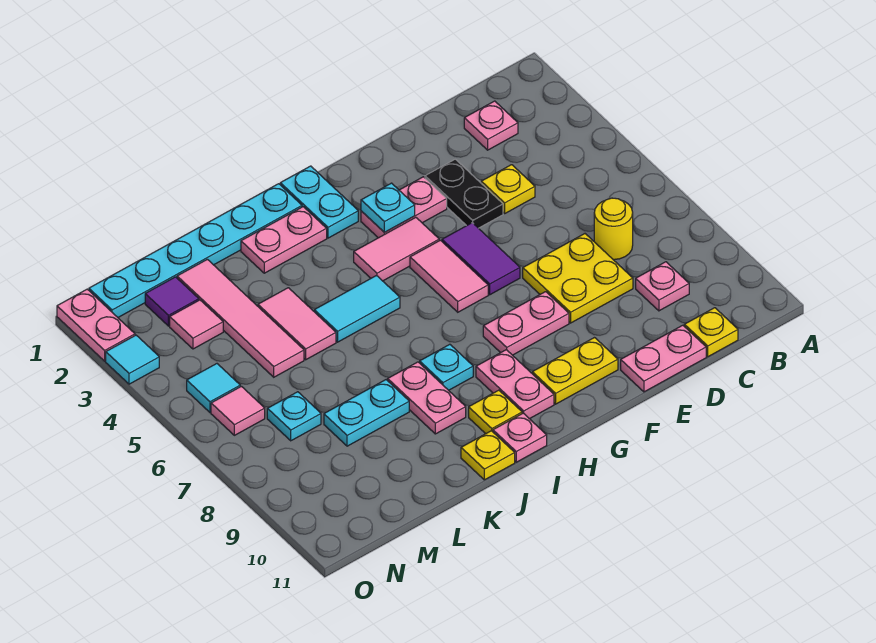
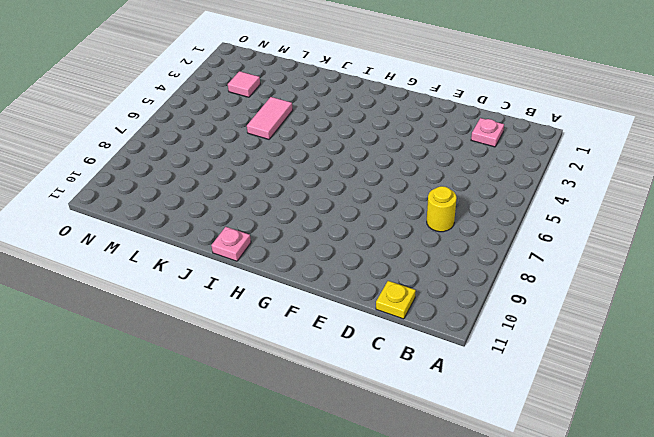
none -> pink 1x1 plate [636,262,689,311]
none -> yellow 1x1 plate [481,165,535,213]
none -> yellow 2x2 plate [523,234,633,323]
none -> pink 1x2 plate [621,325,706,392]

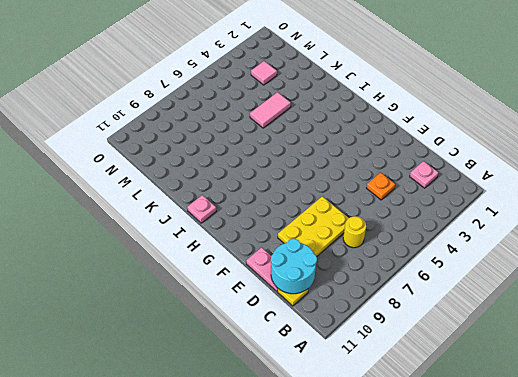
cyan 2x2 round brick [271,239,317,294] -> none
orange 1x1 plate [367,173,395,200] -> yellow 1x1 plate [481,165,535,213]
yellow 2x3 plate [278,196,348,257] -> yellow 2x2 plate [523,234,633,323]
none -> pink 1x1 plate [636,262,689,311]
none -> black 1x2 plate [425,159,503,228]
none -> pink 1x2 plate [361,177,447,238]
none -> purple 1x2 tile [442,223,520,295]

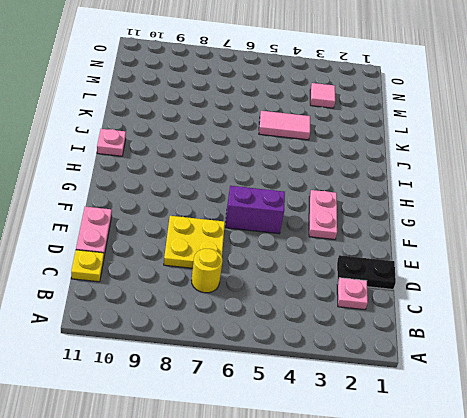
black 1x2 plate [337,255,396,289] -> black 1x2 plate moved to [425,159,503,228]
purple 1x2 brick [225,186,285,234] -> purple 1x2 tile [442,223,520,295]
none -> pink 1x1 plate [636,262,689,311]
none -> yellow 1x1 plate [481,165,535,213]
none -> pink 1x2 plate [483,292,569,355]
none -> yellow 1x2 plate [532,338,618,404]

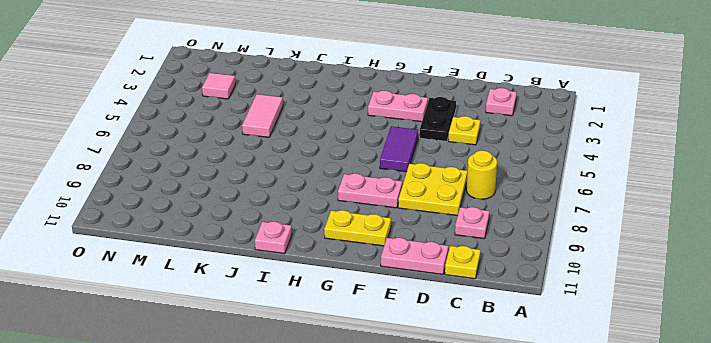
none -> pink 1x2 tile [354,217,439,281]
none -> pink 1x2 tile [410,240,488,312]
none -> cyan 1x2 plate [280,166,358,238]
none -> pink 1x2 plate [476,350,554,419]

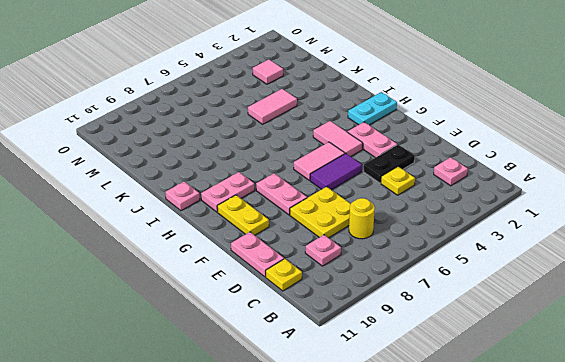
none -> cyan 1x6 plate [89,184,302,317]
none -> pink 1x2 plate [241,207,327,273]
none -> cyan 1x2 tile [314,276,400,342]
none -> cyan 1x1 plate [420,344,473,390]

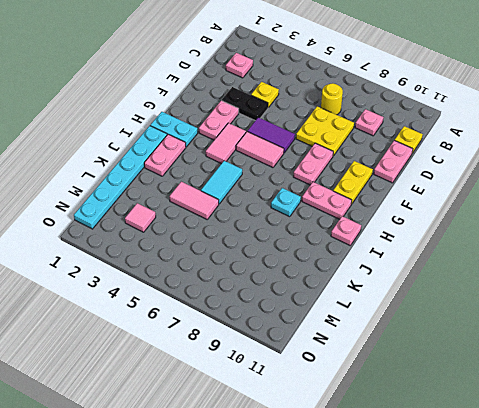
none -> yellow 1x1 plate [469,390,522,434]
none -> pink 1x2 plate [388,362,466,434]
none -> yellow 1x1 plate [461,431,515,480]
none -> cyan 1x2 plate [324,380,409,446]

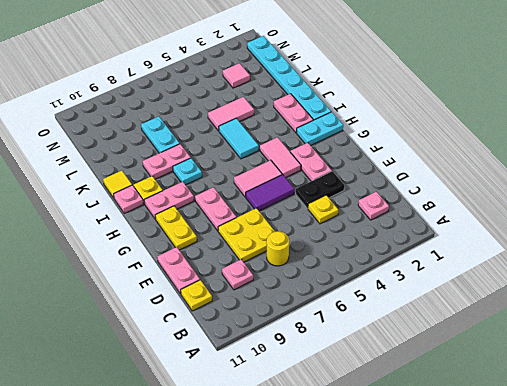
yellow 1x1 tile [103,171,132,198] -> yellow 1x1 plate [461,431,515,480]
none -> pink 1x4 tile [177,259,304,377]
none -> purple 1x1 tile [145,277,199,326]
none -> cyan 1x1 plate [267,392,321,441]
none -> cyan 1x1 tile [187,364,240,412]

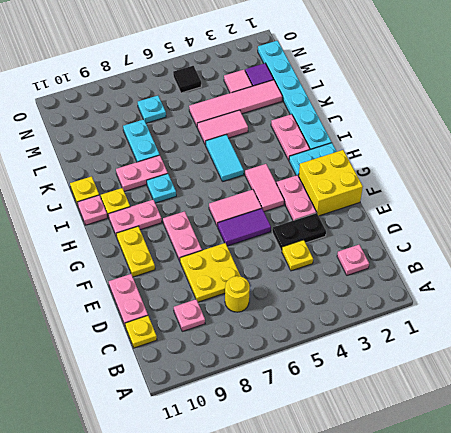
yellow 2x2 brick [299,150,363,216] -> none
black 1x1 tile [173,66,201,93] -> cyan 1x1 tile [187,364,240,412]
none -> pink 1x1 tile [211,386,265,435]
none -> pink 1x2 plate [57,289,135,361]
none -> cyan 1x1 tile [106,335,159,384]
none -> cyan 1x1 plate [361,183,415,232]

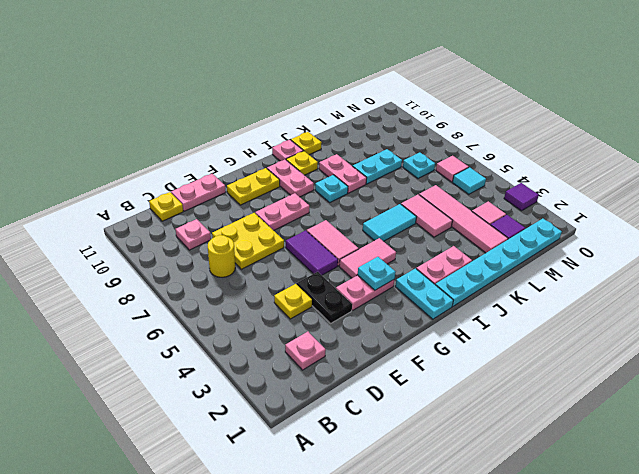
purple 1x1 tile [504,183,539,211] -> cyan 1x1 tile [106,335,159,384]
none -> pink 1x2 plate [57,289,135,361]

